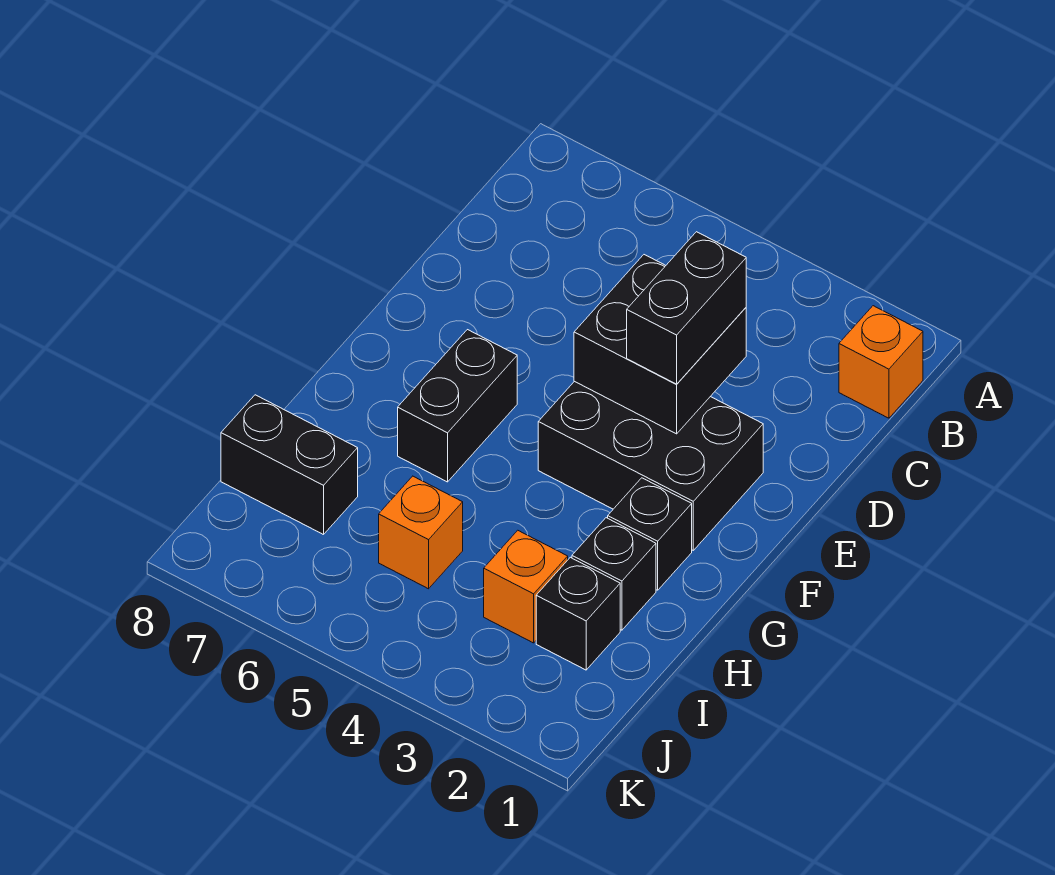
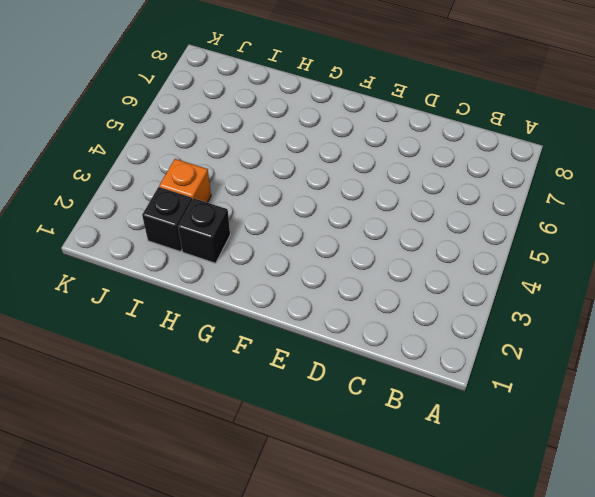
none -> orange 1x1 brick [839,306,923,418]
none -> black 2x3 brick [538,381,763,550]

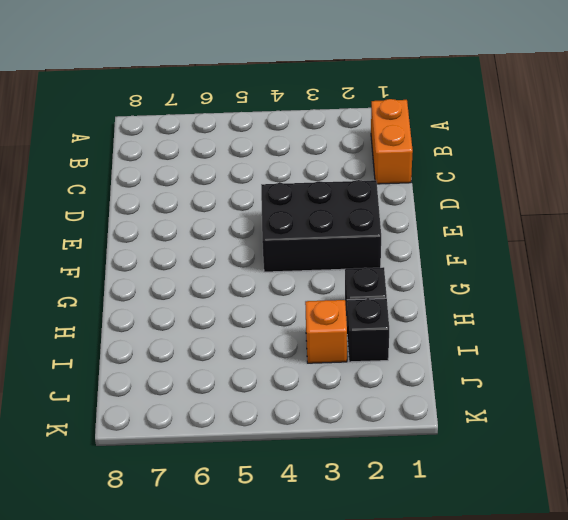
orange 1x2 brick [371,99,413,184] -> orange 1x1 brick [839,306,923,418]
none -> black 1x2 brick [398,330,517,482]
none -> black 1x1 brick [608,478,692,590]

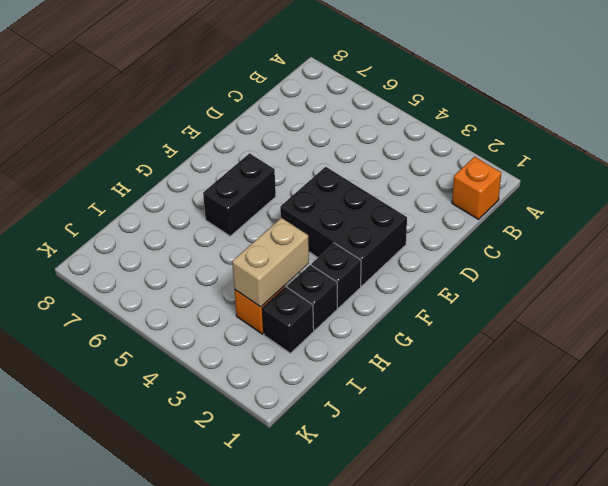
tan 1x2 brick [232,218,309,307] -> none
none -> orange 1x1 brick [379,476,463,589]
none -> black 1x2 brick [221,395,358,535]

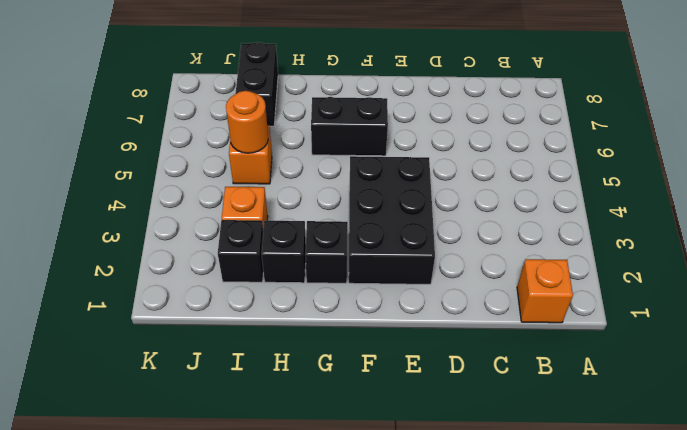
orange 1x1 round brick [226,91,268,153] -> none
none -> black 2x2 brick [574,255,746,434]
none -> black 1x2 brick [627,232,746,384]

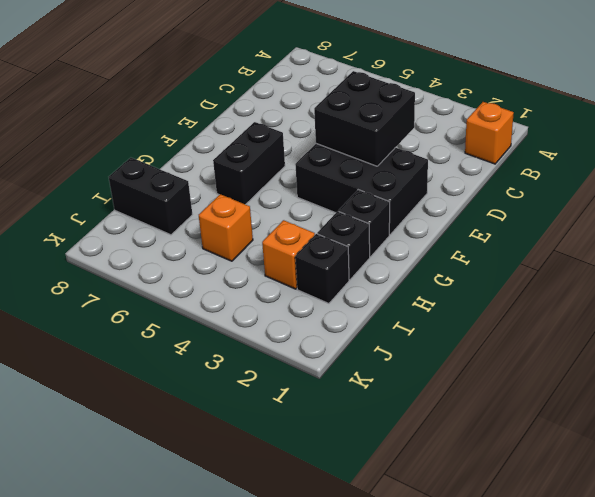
none -> black 1x2 brick [627,232,746,384]

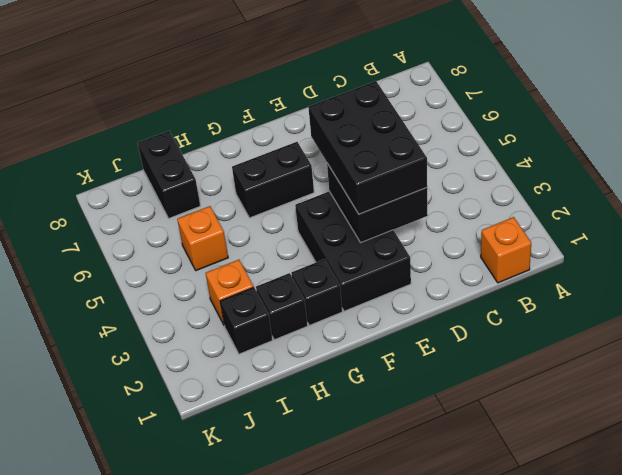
black 2x3 brick [308,81,427,214] -> black 1x2 brick [627,232,746,384]

